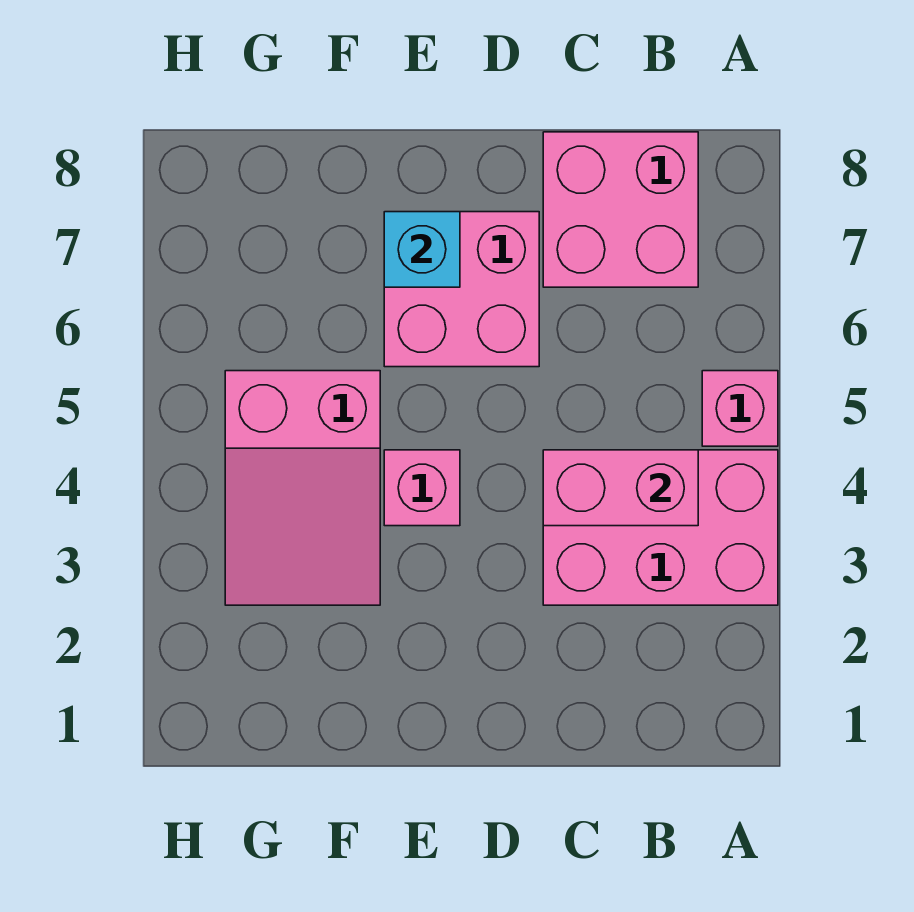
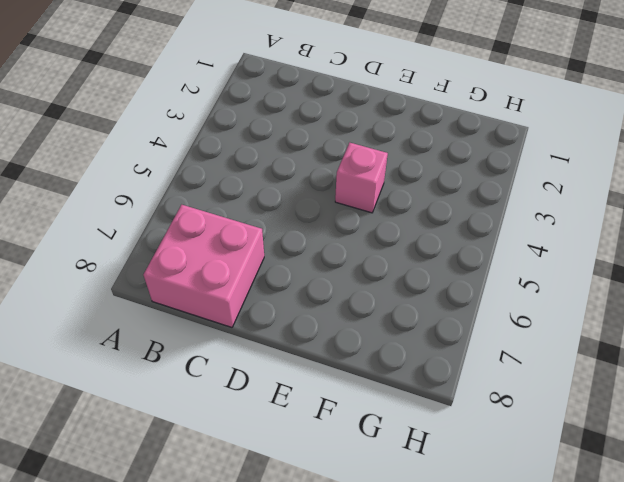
none -> pink 2x3 brick [543,450,778,605]
none -> pink 1x1 brick [702,371,778,446]

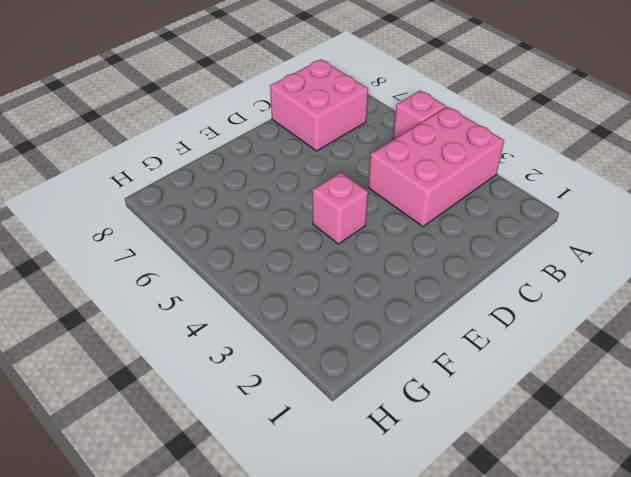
none -> pink 2x2 brick [384,212,539,367]
none -> pink 2x3 slope [225,371,380,605]

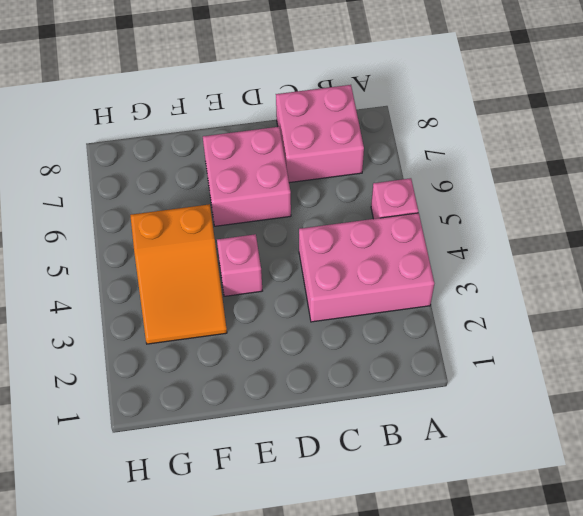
orange 2x3 slope [130,204,227,344] -> pink 2x3 slope [225,371,380,605]
none -> pink 1x2 brick [543,450,698,526]
none -> cyan 1x1 brick [384,212,460,287]

